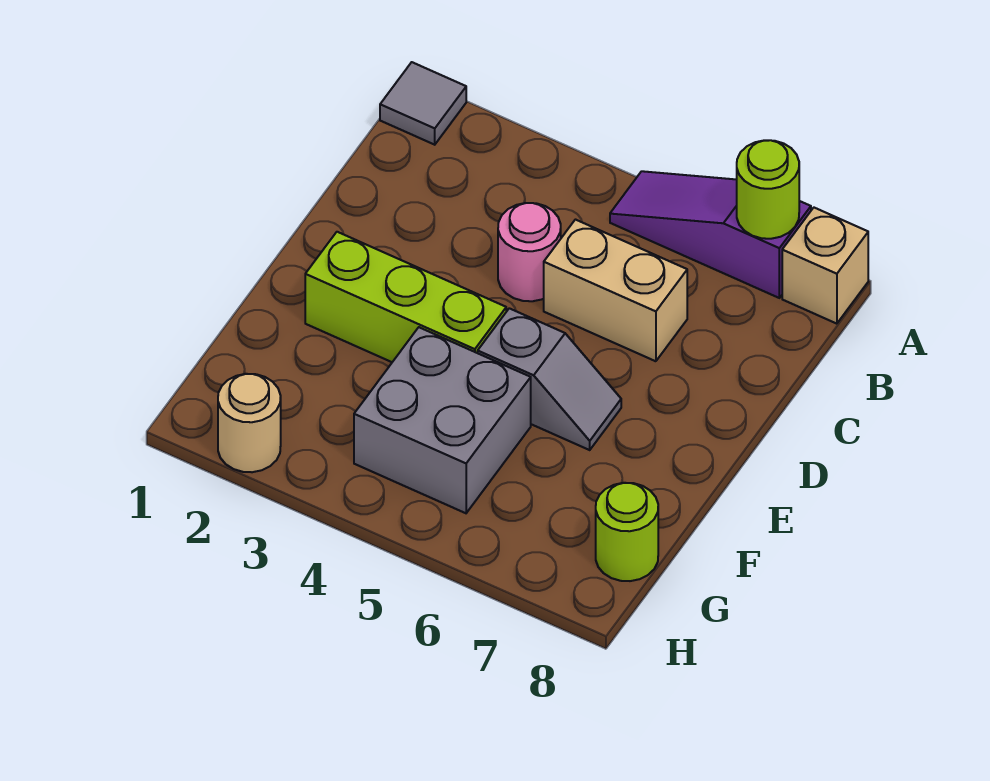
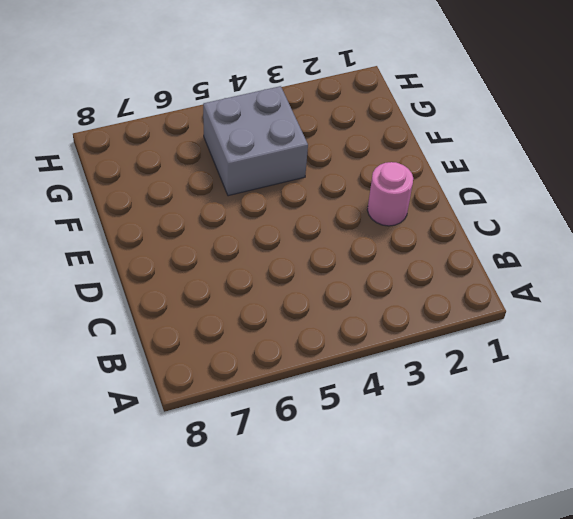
pink 1x1 round brick [367,162,413,226] -> pink 1x1 round brick moved to [498,203,561,301]
none -> grey 1x1 tile [380,62,466,145]
none -> purple 1x3 slope [610,171,811,298]

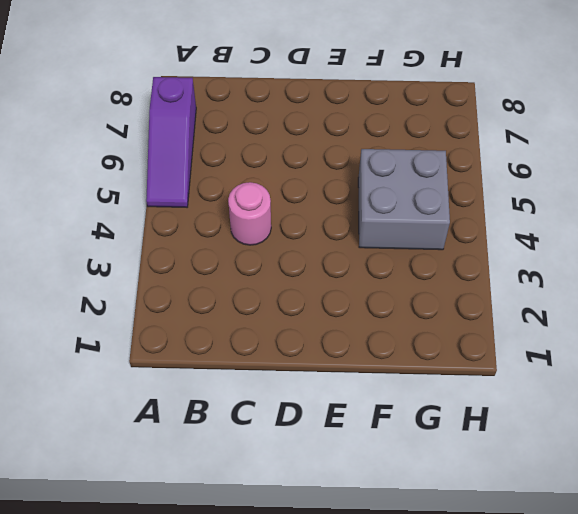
none -> grey 1x1 tile [380,62,466,145]
none -> tan 1x1 brick [782,208,868,324]

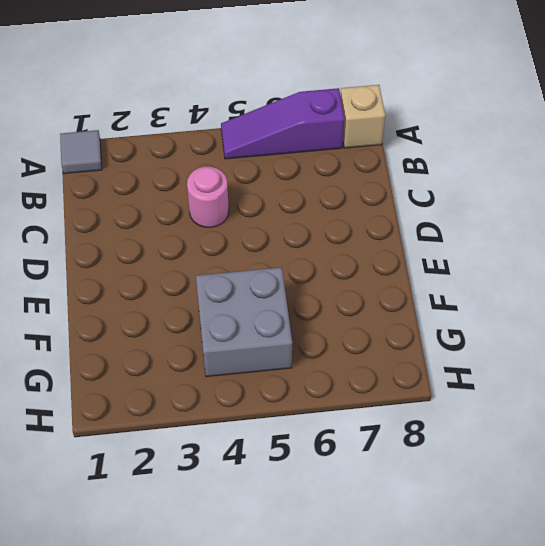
none -> tan 1x2 brick [544,220,687,361]
none -> lime 1x3 brick [305,232,506,362]

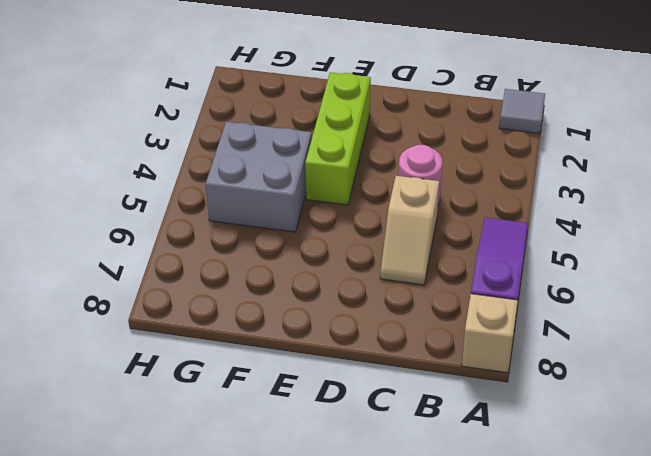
tan 1x2 slope [380,176,439,285] -> tan 1x2 brick [544,220,687,361]
none -> grey 1x2 slope [478,308,621,450]
none -> lime 1x1 round brick [596,483,658,581]

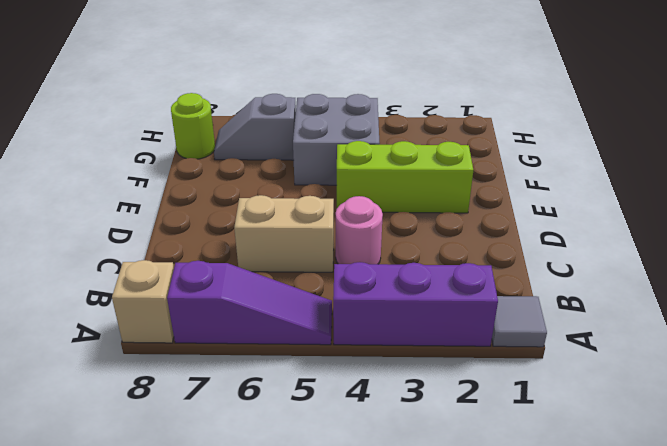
purple 1x3 brick [333,262,498,346] -> none
grey 1x2 slope [214,94,296,160] -> grey 1x2 slope moved to [478,308,621,450]
none -> tan 1x1 round brick [218,374,281,472]
none -> lime 1x1 round brick [737,140,799,239]

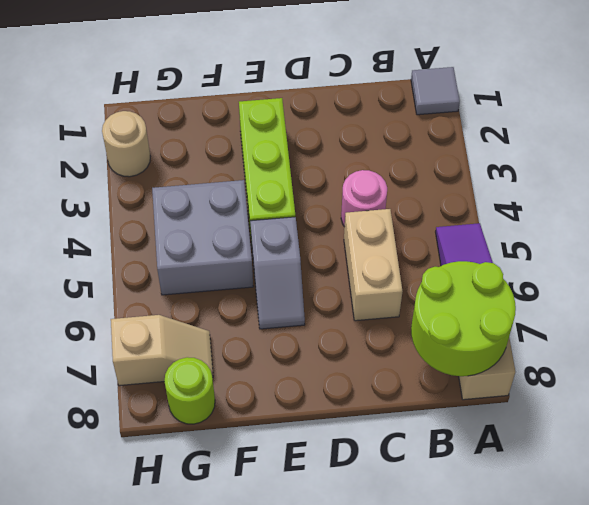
lime 2x2 round brick [411,261,516,376] -> lime 1x1 round brick [737,140,799,239]
tan 1x2 slope [111,315,213,386] -> none

